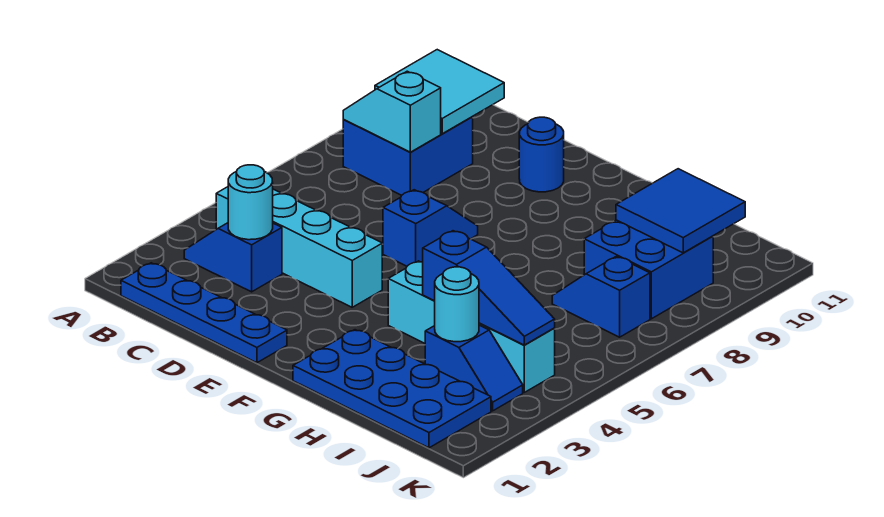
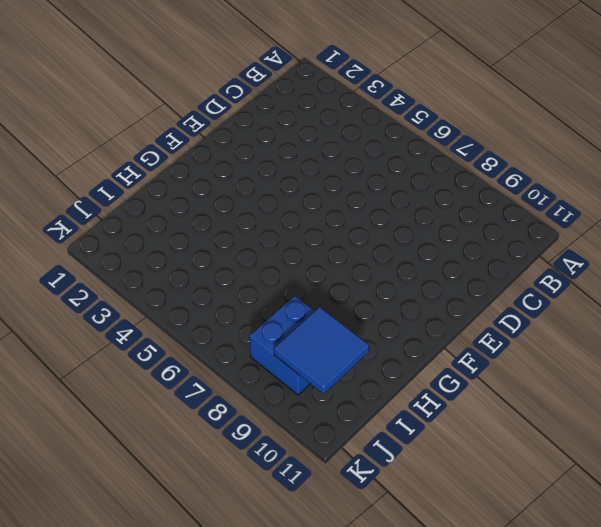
none -> blue 1x4 plate [121,263,287,363]
none -> blue 1x2 slope [184,223,282,292]
none -> cyan 1x4 brick [216,187,382,307]

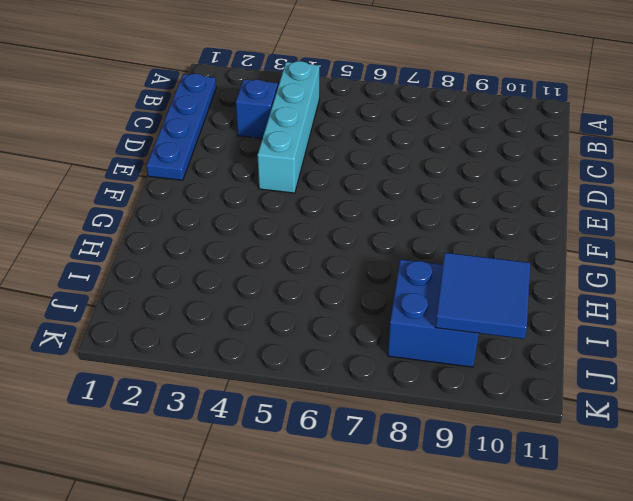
none -> blue 2x2 brick [343,117,473,195]
none -> blue 1x2 slope [383,190,478,266]
none -> blue 1x1 round brick [519,117,564,192]

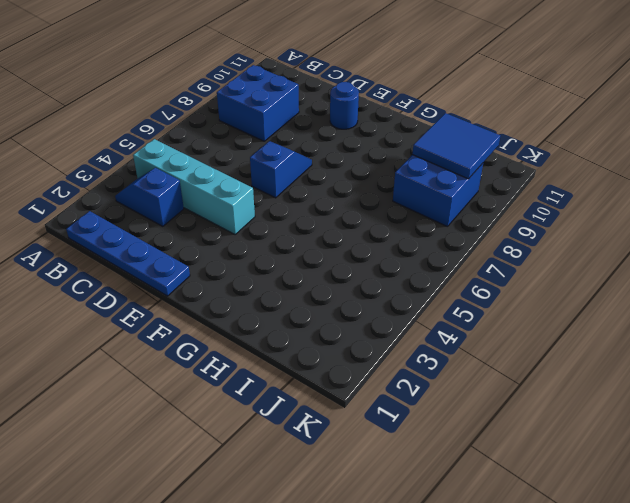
none -> blue 2x4 plate [293,330,491,448]
none -> cyan 1x4 brick [388,261,555,392]
none -> blue 1x2 slope [425,325,523,411]

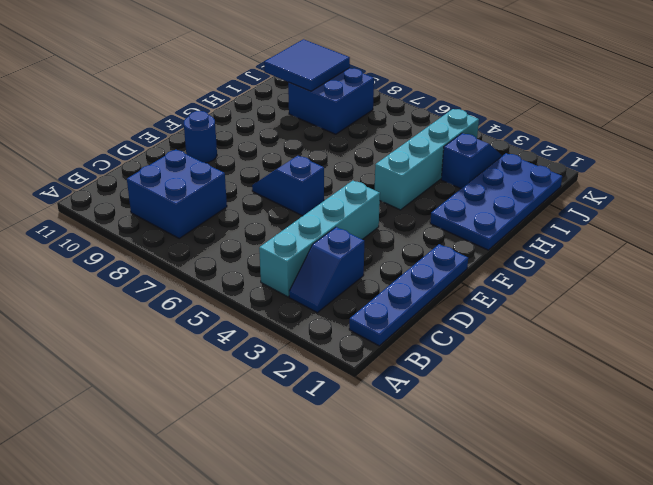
none -> blue 1x2 slope [552,256,650,337]
none -> cyan 1x2 slope [343,71,441,152]
none -> cyan 2x2 tile [375,50,504,134]

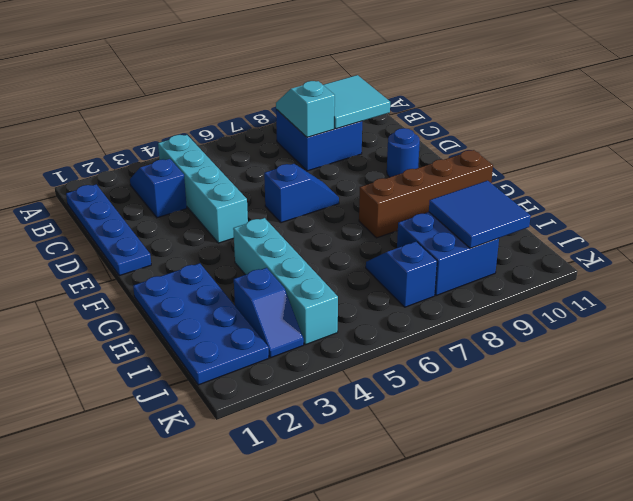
brown 1x4 brick [359,150,493,238] -> none
none -> cyan 1x1 round brick [228,165,273,240]
none -> blue 1x3 slope [423,231,555,345]
none -> cyan 1x1 round brick [435,267,479,342]

